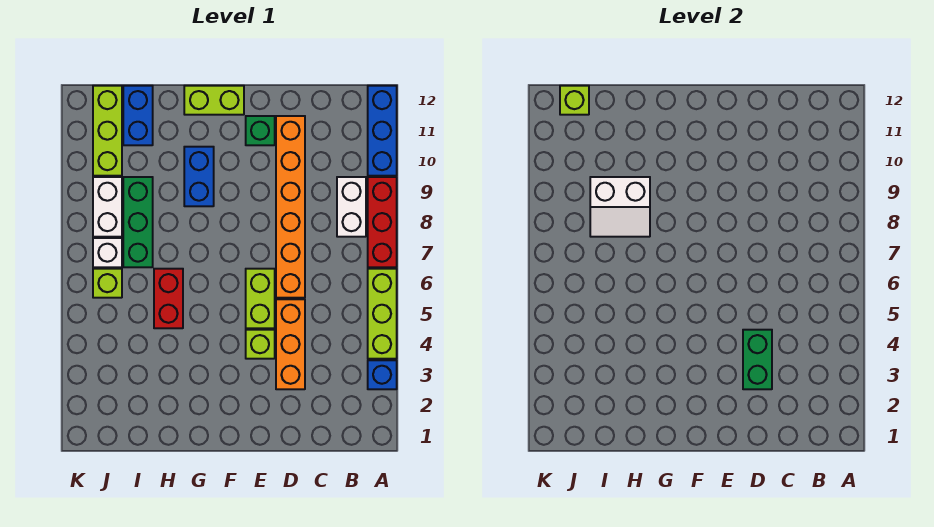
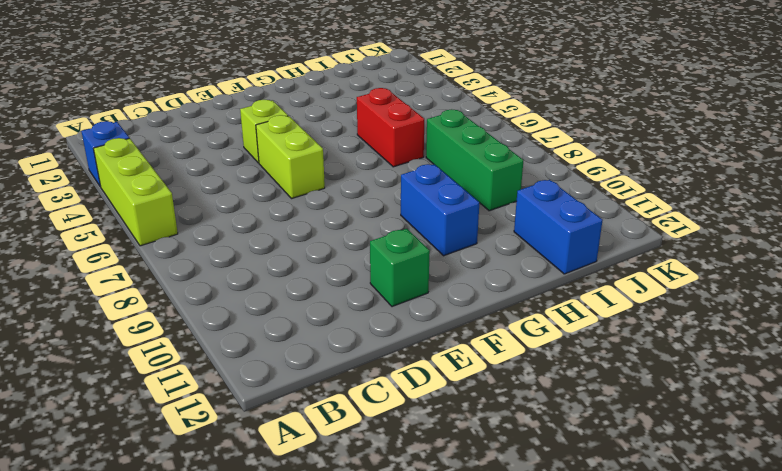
none -> red 1x3 brick [368,177,397,267]
none -> blue 1x3 brick [368,86,397,176]
none -> white 1x2 brick [337,177,366,237]

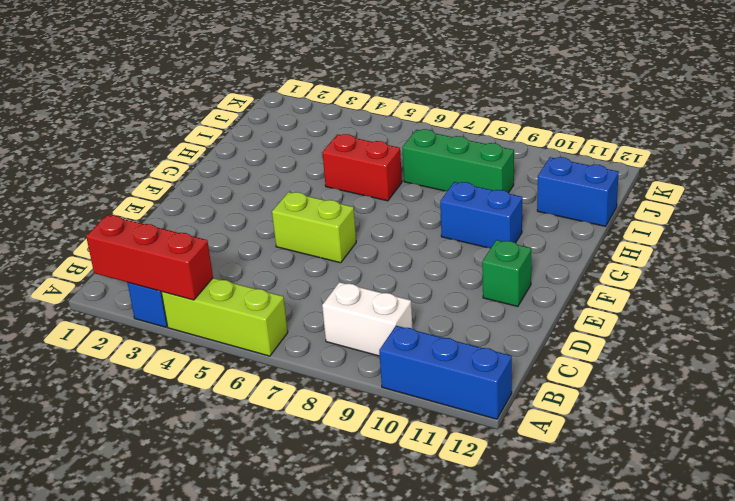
red 1x3 brick [86,215,213,300] -> red 1x3 brick moved to [368,177,397,267]
none -> orange 1x3 brick [276,299,305,389]
none -> orange 1x6 brick [276,116,305,298]
none -> lime 1x1 brick [246,330,275,359]

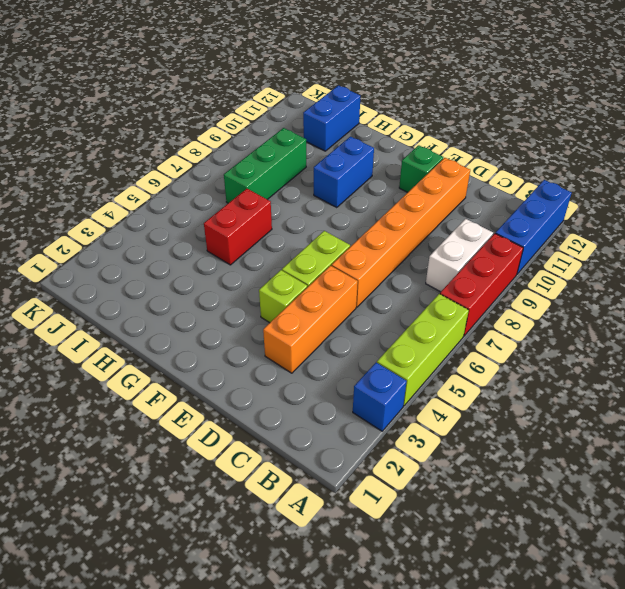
none -> lime 1x2 brick [184,86,244,115]
none -> lime 1x1 brick [93,269,122,298]
none -> white 1x1 brick [93,238,122,267]

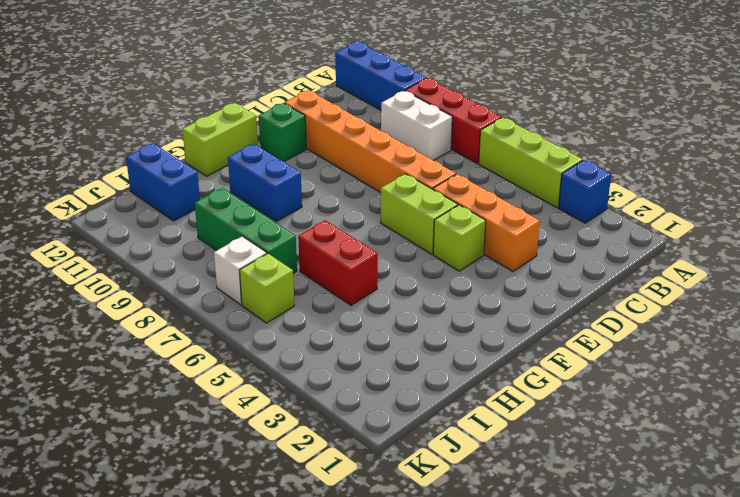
none -> white 1x2 brick [93,177,122,237]
none -> lime 1x3 brick [93,86,122,176]
none -> green 1x2 brick [743,330,772,389]

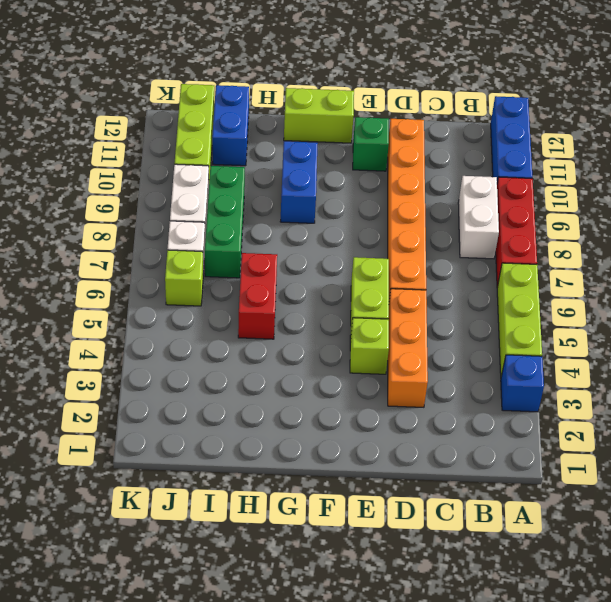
none -> green 1x2 brick [743,330,772,389]
none -> white 2x2 slope [590,177,650,237]
none -> lime 1x1 brick [560,86,589,115]

